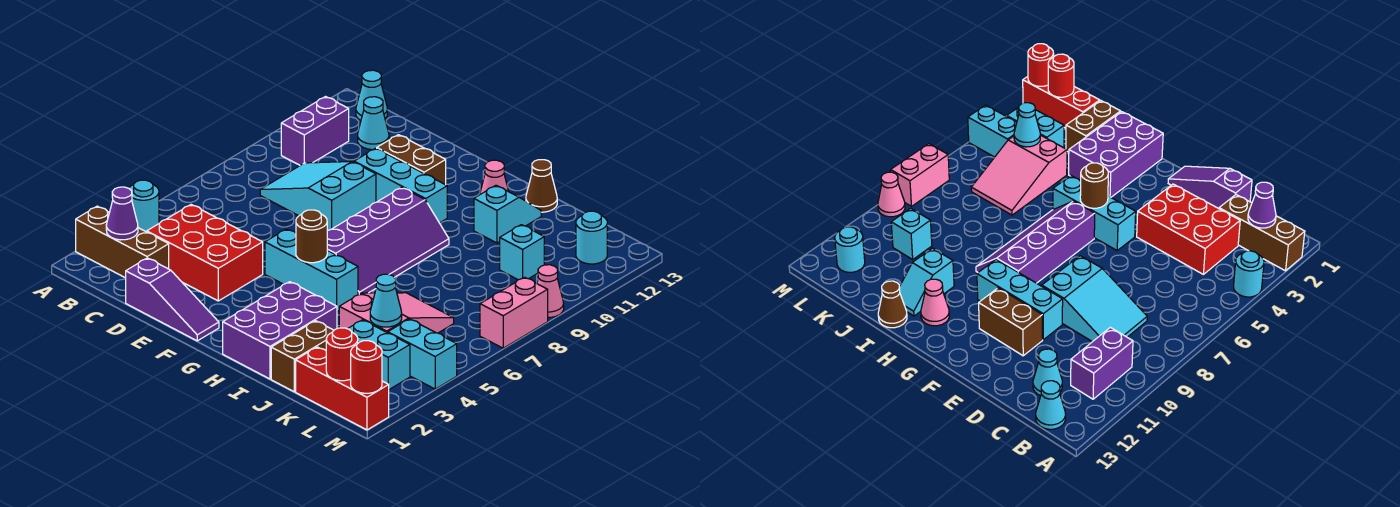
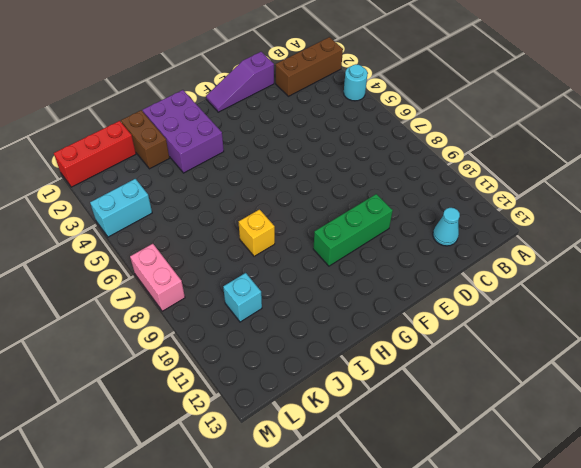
green 1x3 brick [313,194,393,266] -> cyan 1x3 brick [354,148,447,223]
yellow 1x1 brick [239,210,275,256] -> none
none -> purple 1x2 brick [281,97,349,165]
none -> cyan 1x1 cone [356,70,387,121]
none -> red 2x3 brick [147,205,263,301]
none -> cyan 2x3 slope [260,162,376,231]

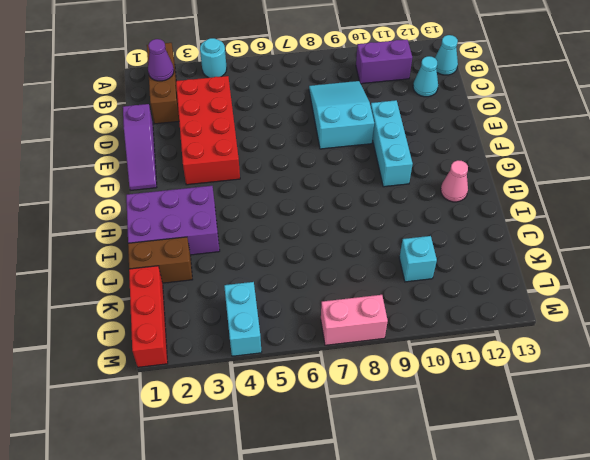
red 2x4 brick [176,76,240,185] -> red 2x3 brick [147,205,263,301]
none -> brown 1x2 brick [377,135,446,185]
none -> cyan 1x3 brick [265,229,358,312]
none -> purple 2x4 slope [327,187,449,295]
none -> cyan 1x2 slope [474,185,541,243]

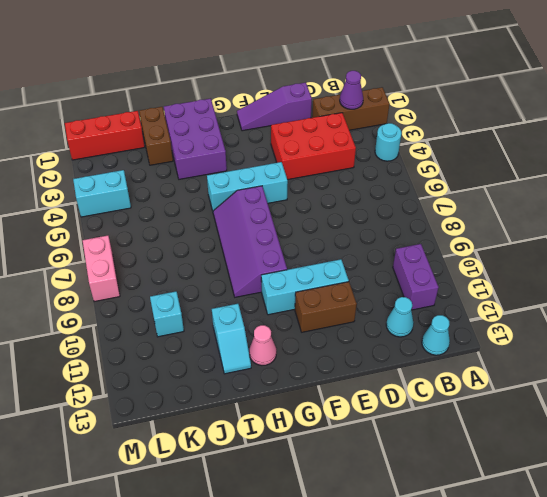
none -> cyan 2x3 slope [260,162,376,231]
none -> brown 1x1 cone [526,160,557,212]
none -> pink 2x3 slope [339,293,454,333]
none -> cyan 1x2 brick [348,320,410,389]

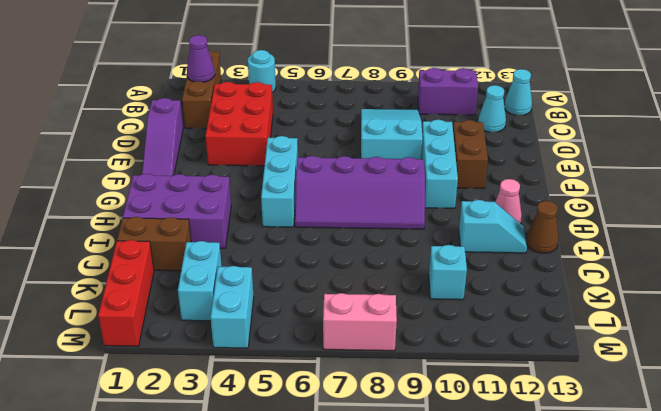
none -> pink 2x3 slope [339,293,454,333]
none -> cyan 1x1 round brick [576,211,607,264]
none -> pink 1x1 cone [537,265,564,317]
none -> brown 1x1 round brick [296,210,327,263]

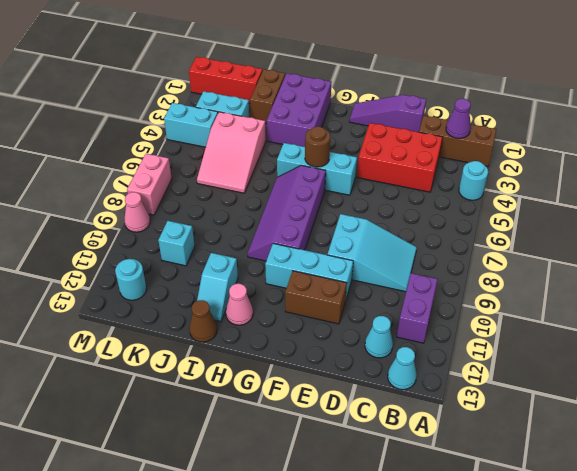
none -> cyan 1x1 cone [370,274,402,327]
none -> red 1x1 round brick [326,328,358,381]
none -> red 1x1 round brick [351,341,382,393]

